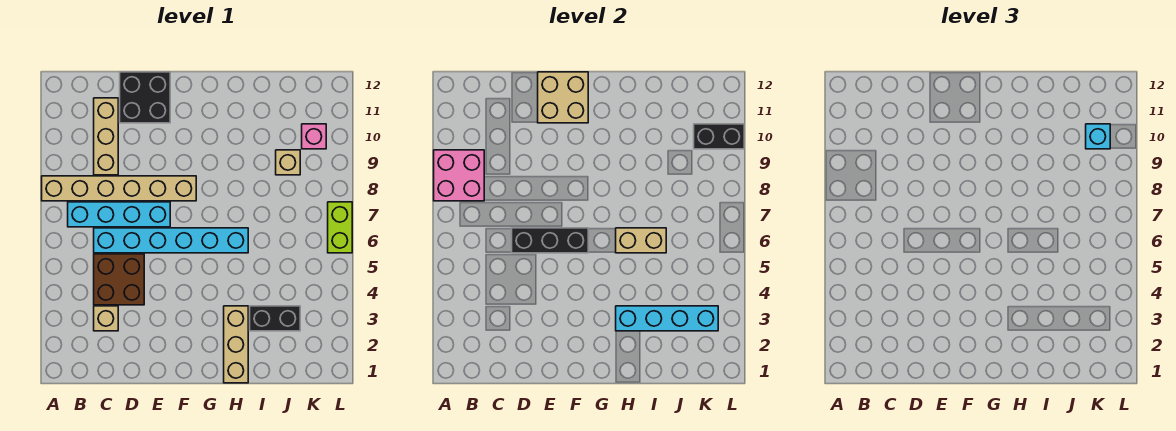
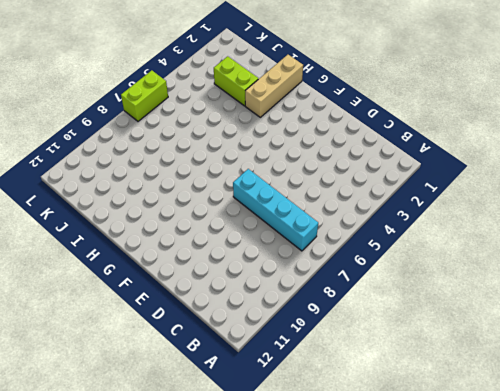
lime 1x2 brick [214,56,258,106] -> black 1x2 brick [250,306,300,331]
none -> tan 1x6 brick [42,176,196,201]
none -> tan 1x1 brick [94,306,118,331]
none -> brown 2x2 brick [94,254,144,305]

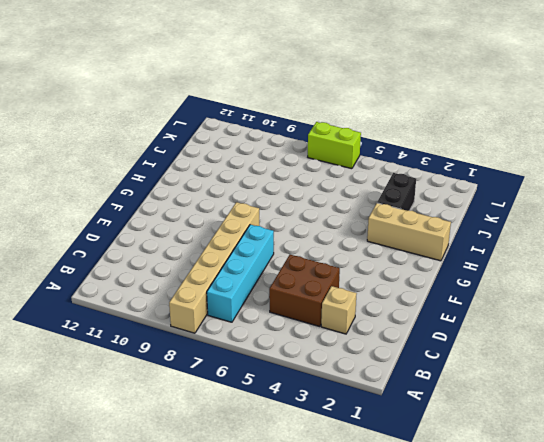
none -> cyan 1x6 brick [94,228,248,253]
none -> tan 1x3 brick [94,98,118,175]
none -> black 2x2 brick [120,72,170,123]

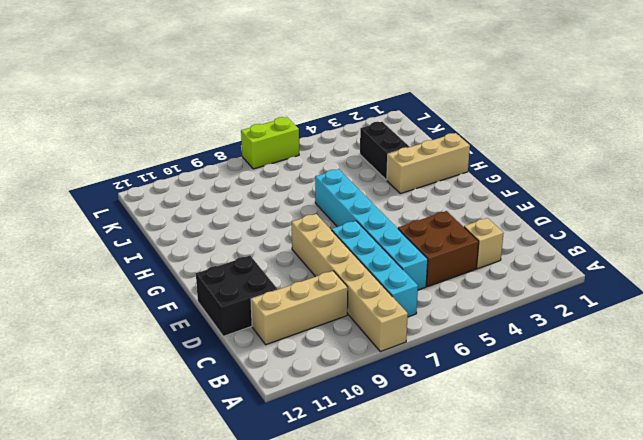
none -> tan 1x1 brick [276,150,300,175]
none -> pink 1x1 brick [302,124,326,149]
none -> pink 2x2 brick [434,150,484,201]

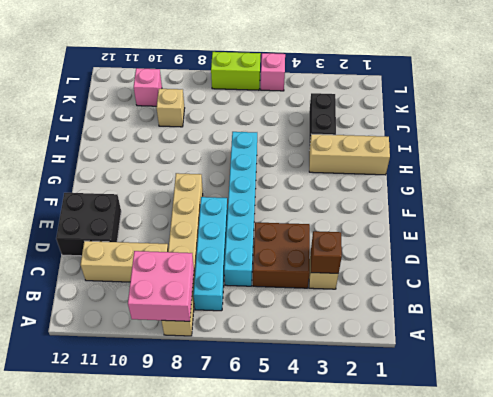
brown 1x1 brick [311,231,342,273] -> none
pink 1x1 brick [261,53,285,91] -> none
none -> black 1x3 brick [512,228,588,253]
none -> tan 2x2 brick [538,72,588,123]
none -> cyan 1x4 brick [616,306,718,331]

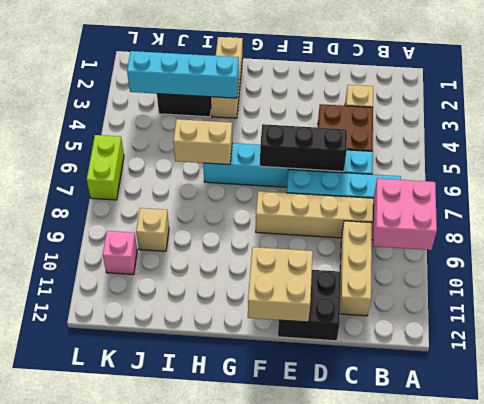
none -> black 1x2 brick [694,124,744,149]
none -> cyan 1x1 brick [1086,124,1110,149]

